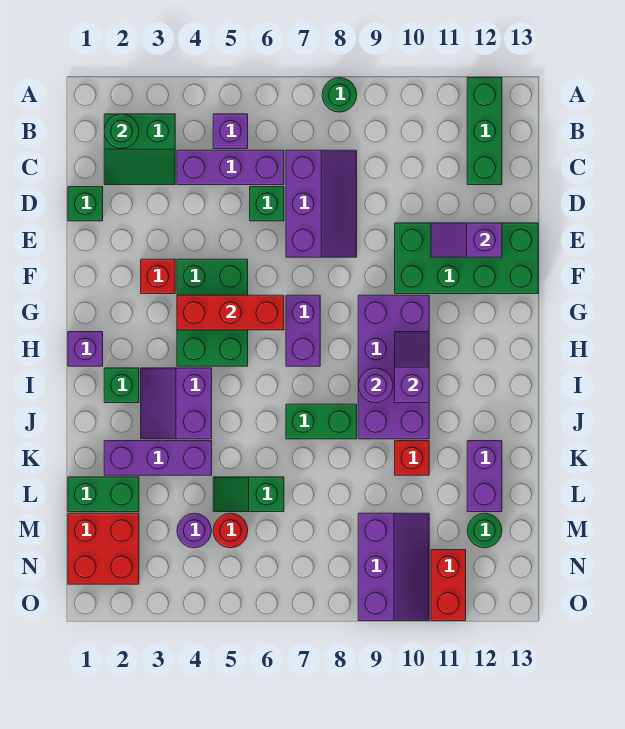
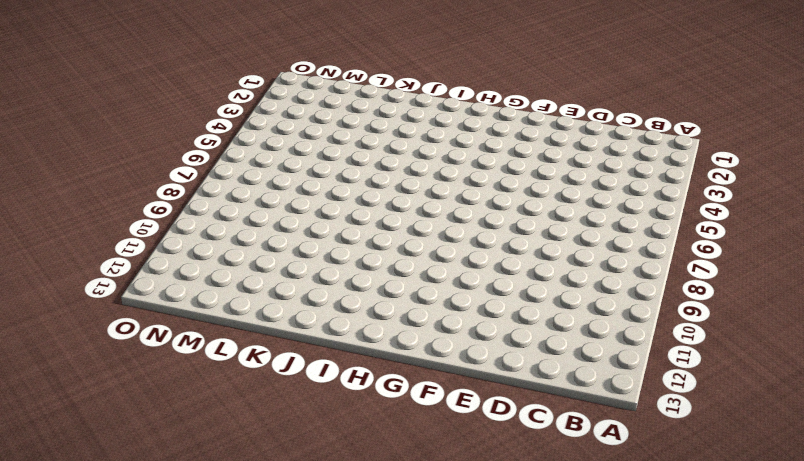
none -> green 1x1 round brick [322,78,357,112]
none -> green 1x3 brick [467,78,502,185]
none -> green 2x2 slope [104,114,175,185]
none -> purple 1x1 brick [213,114,248,149]

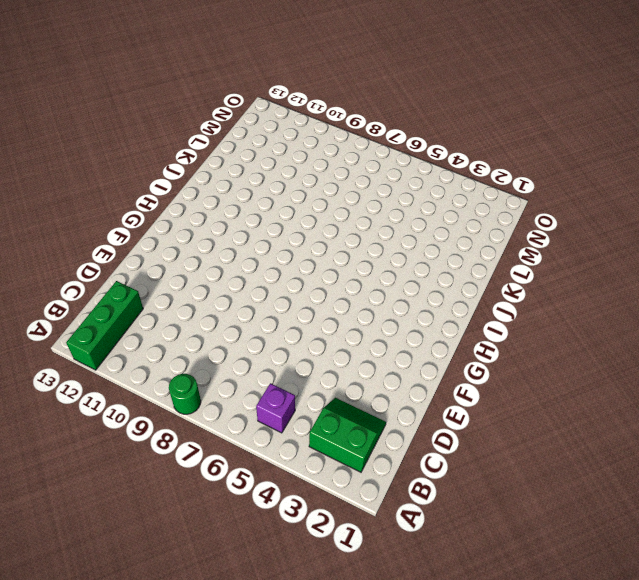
none -> purple 1x3 brick [177,150,284,185]
none -> purple 2x3 slope [286,150,357,257]
none -> green 1x1 brick [68,187,103,221]
none -> green 1x1 brick [250,187,284,221]

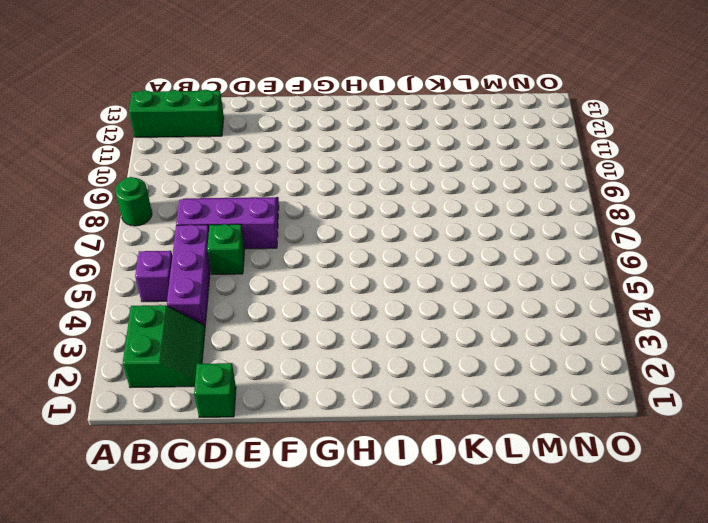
none -> green 2x4 brick [395,223,538,294]
none -> red 1x1 brick [141,259,175,294]
none -> green 2x3 brick [177,259,248,366]
none -> purple 1x2 brick [286,295,320,366]

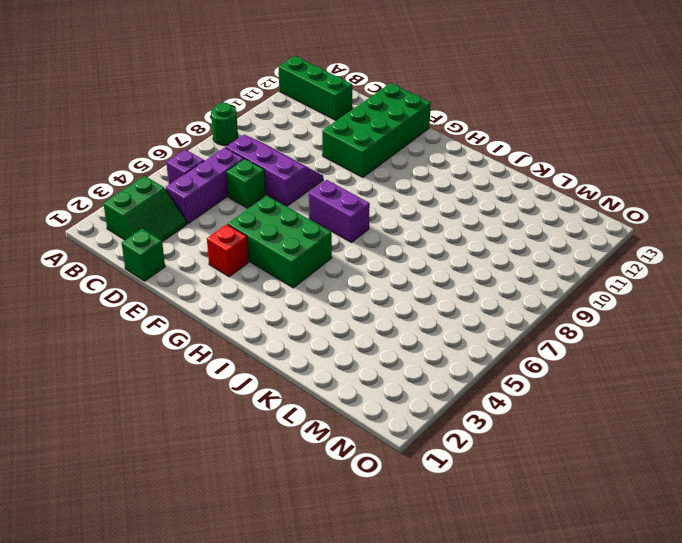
none -> purple 2x4 brick [358,295,429,439]
none -> purple 1x1 brick [68,332,103,366]
none -> green 1x1 brick [104,368,139,403]
none -> purple 2x2 slope [141,368,212,439]

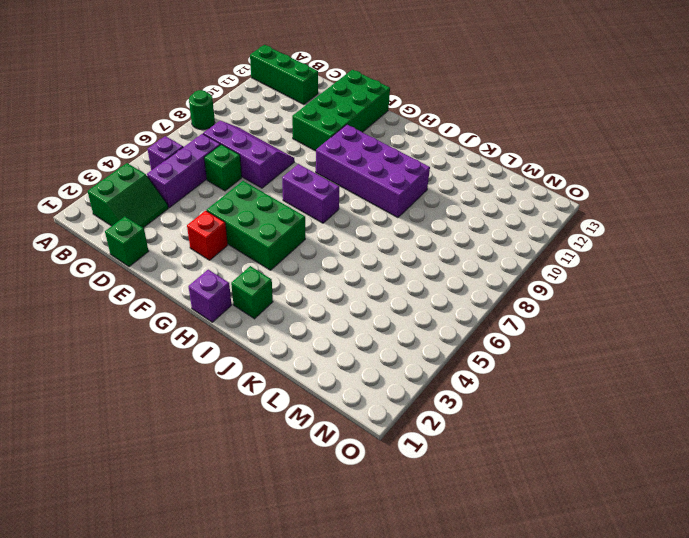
none -> purple 2x2 slope [141,368,212,439]
none -> green 1x2 brick [286,404,357,439]
none -> purple 1x3 brick [104,441,212,475]
none -> red 1x1 brick [395,441,429,475]

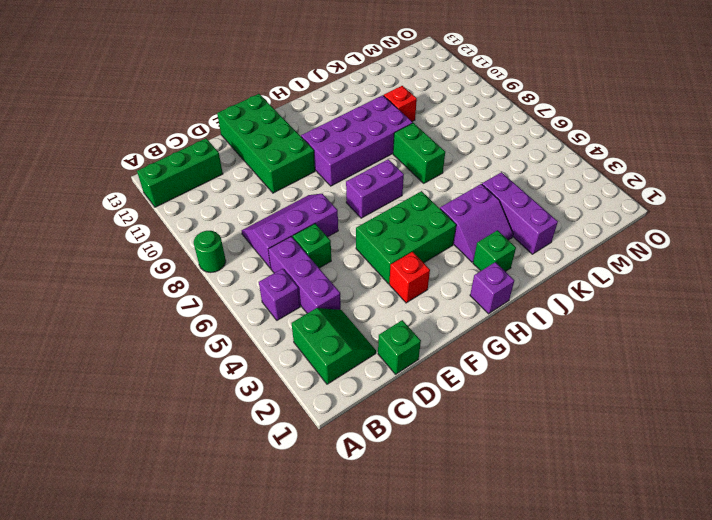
none -> purple 1x2 brick [467,441,502,512]
none -> green 1x2 brick [68,477,139,512]
none -> green 1x2 slope [213,477,284,512]
none -> red 2x2 brick [68,513,139,584]

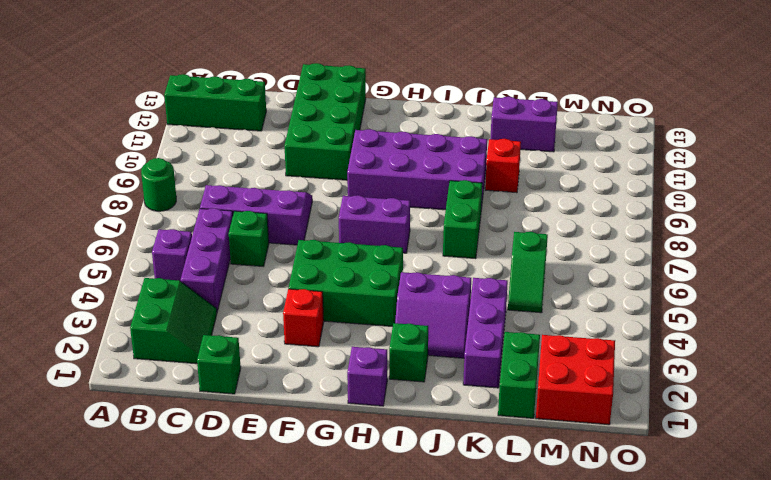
none -> purple 1x1 round brick [177,513,211,548]
none -> red 1x1 round brick [213,513,248,548]
none -> purple 2x3 slope [358,513,429,621]
none -> green 1x1 round brick [467,513,502,548]

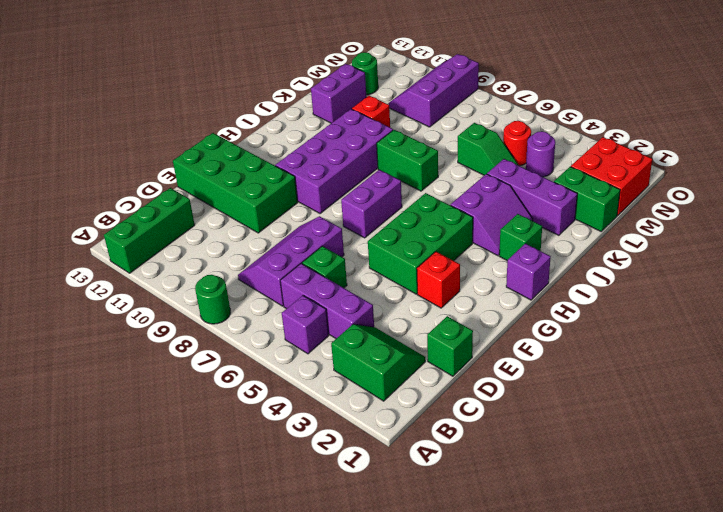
none -> red 1x2 brick [431,550,466,621]
none -> green 1x1 round brick [104,114,139,148]
none -> purple 1x2 slope [431,223,502,257]
none -> red 1x3 brick [177,295,284,330]

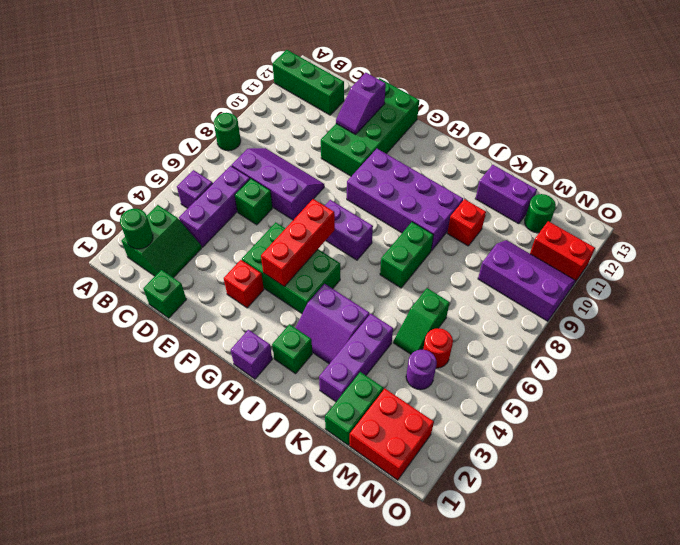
none -> purple 1x2 slope [395,332,429,403]
none -> purple 1x1 round brick [359,368,393,403]

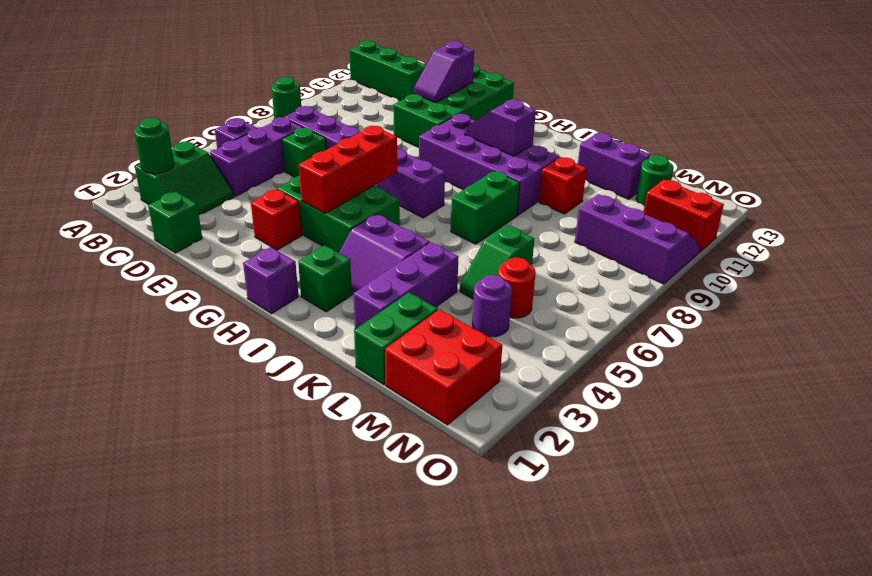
none -> purple 1x1 round brick [359,368,393,403]

